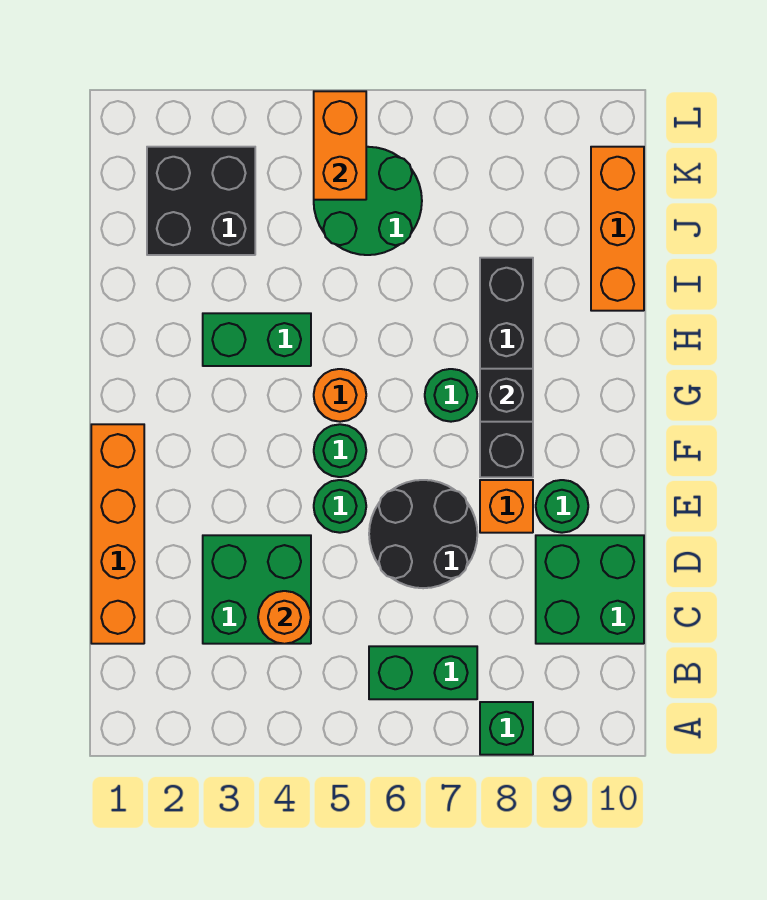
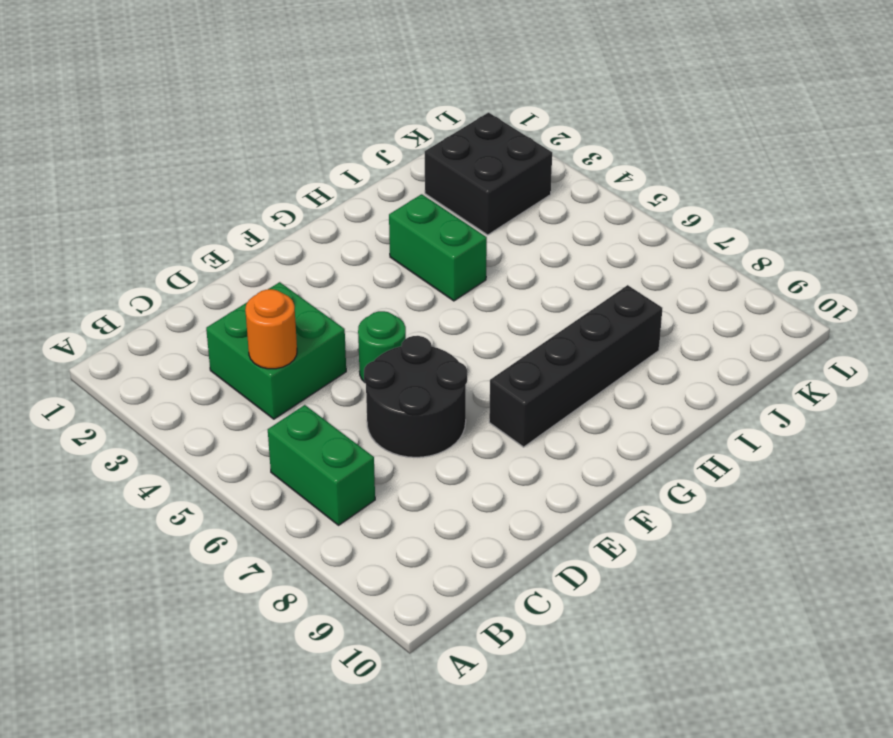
none -> green 1x1 brick [480,702,533,755]
none -> orange 1x4 brick [91,424,144,644]
none -> green 2x2 brick [536,535,644,644]

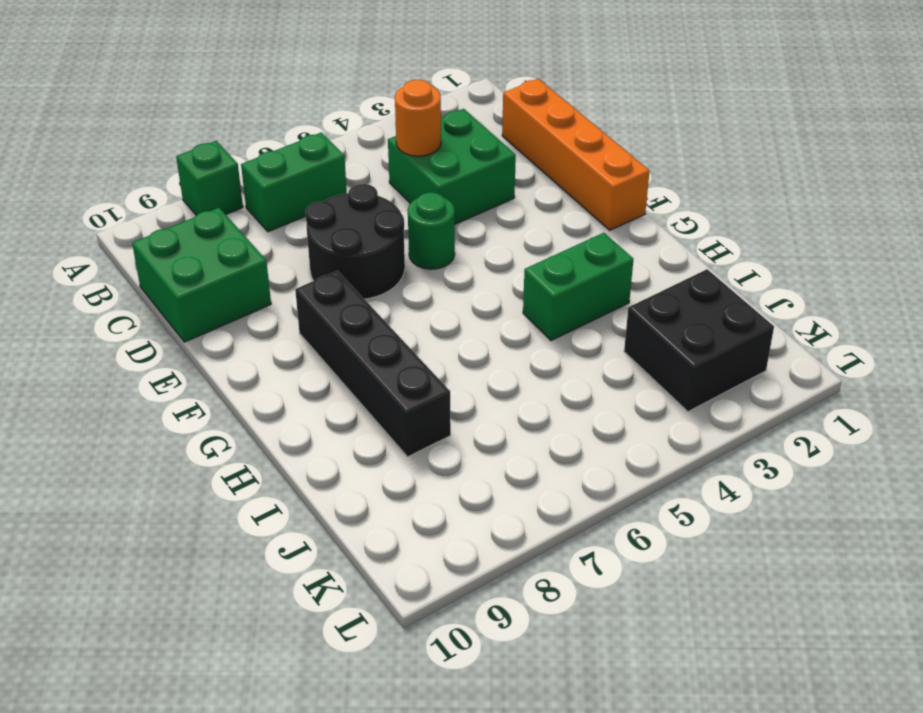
none -> orange 1x1 brick [480,480,533,533]
none -> green 1x1 round brick [536,480,588,533]
none -> green 1x1 round brick [314,424,366,477]

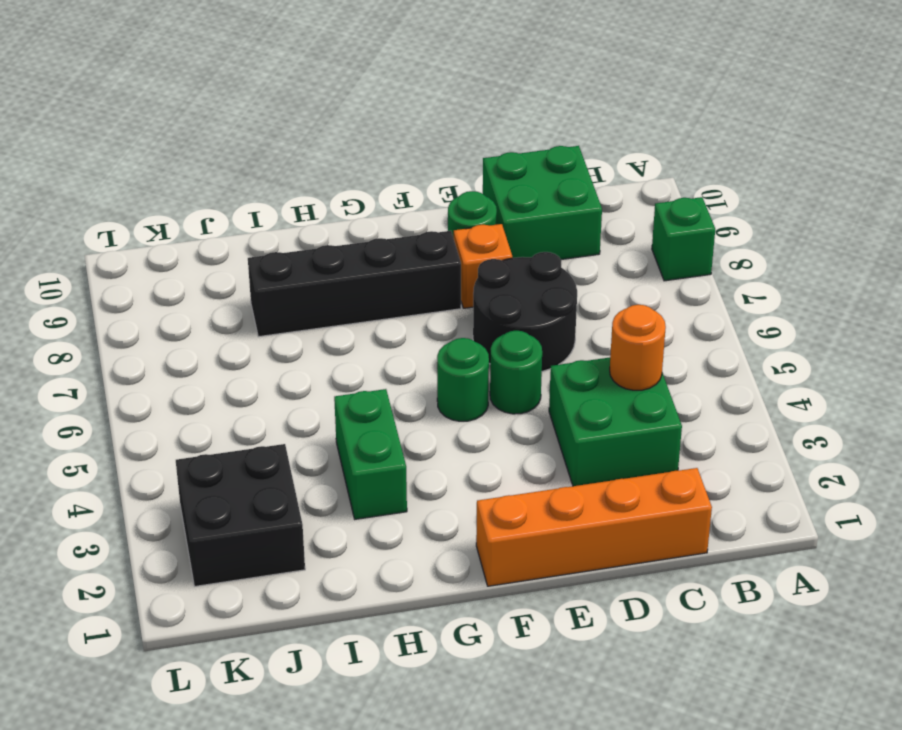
none -> green 1x2 brick [369,646,477,699]
none -> orange 1x1 round brick [314,369,366,422]
none -> green 1x1 round brick [425,369,477,422]

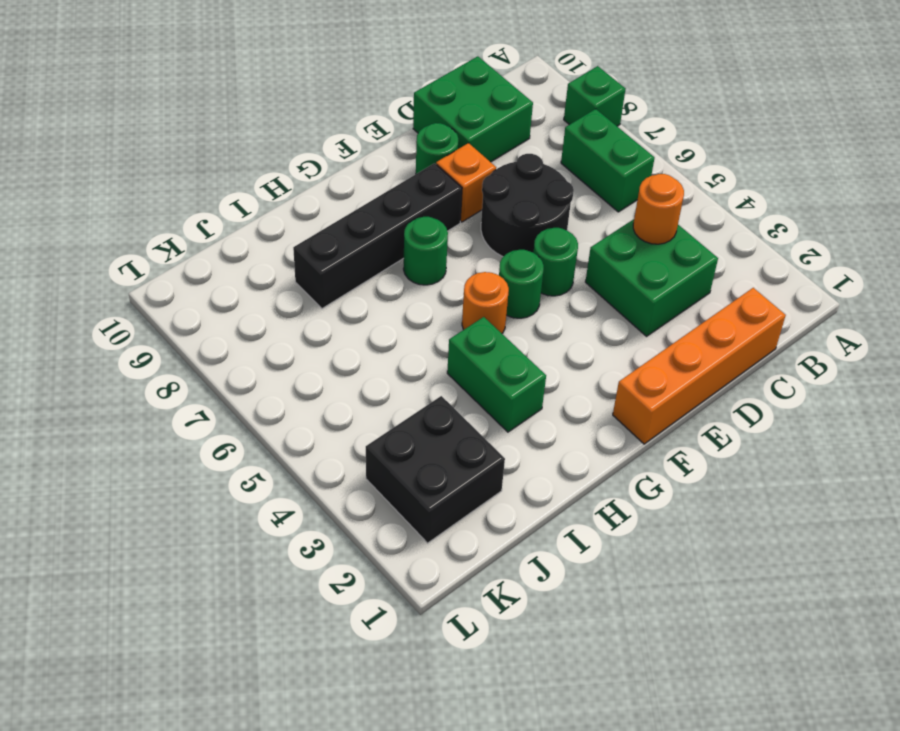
none -> orange 1x3 brick [591,147,644,311]
none -> green 2x2 round brick [314,147,422,255]
none -> black 1x1 brick [480,369,533,422]

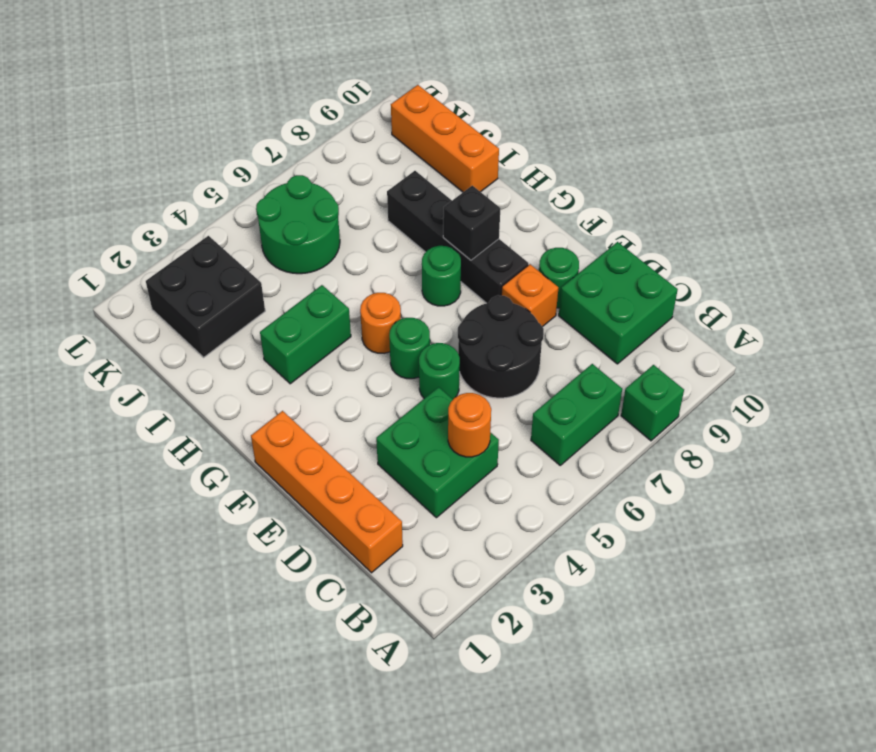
none -> orange 1x2 brick [314,91,366,200]

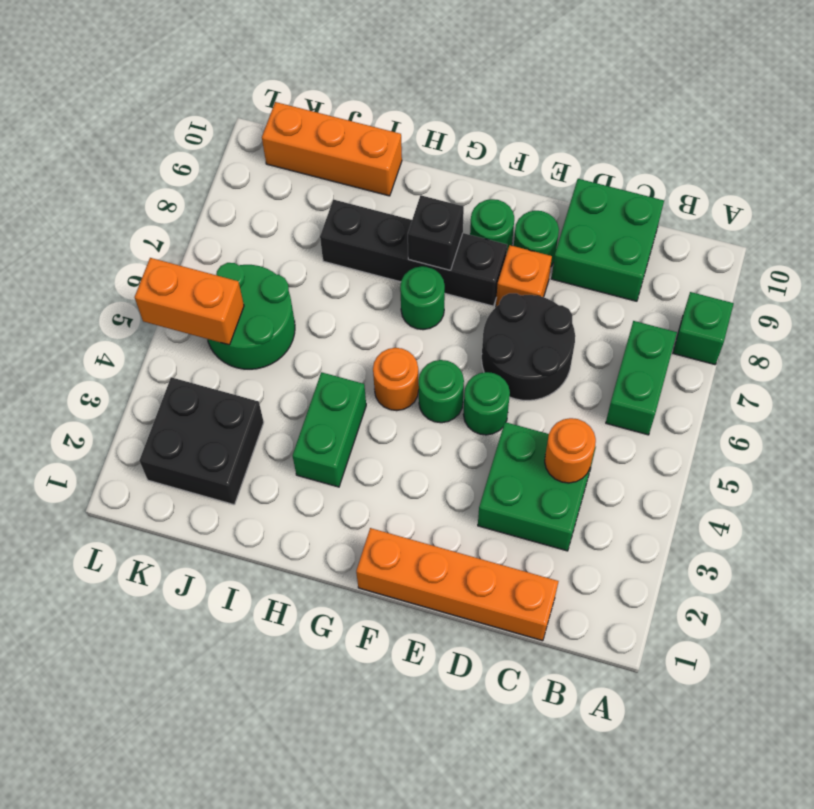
green 1x1 round brick [470,199,514,251] -> none

